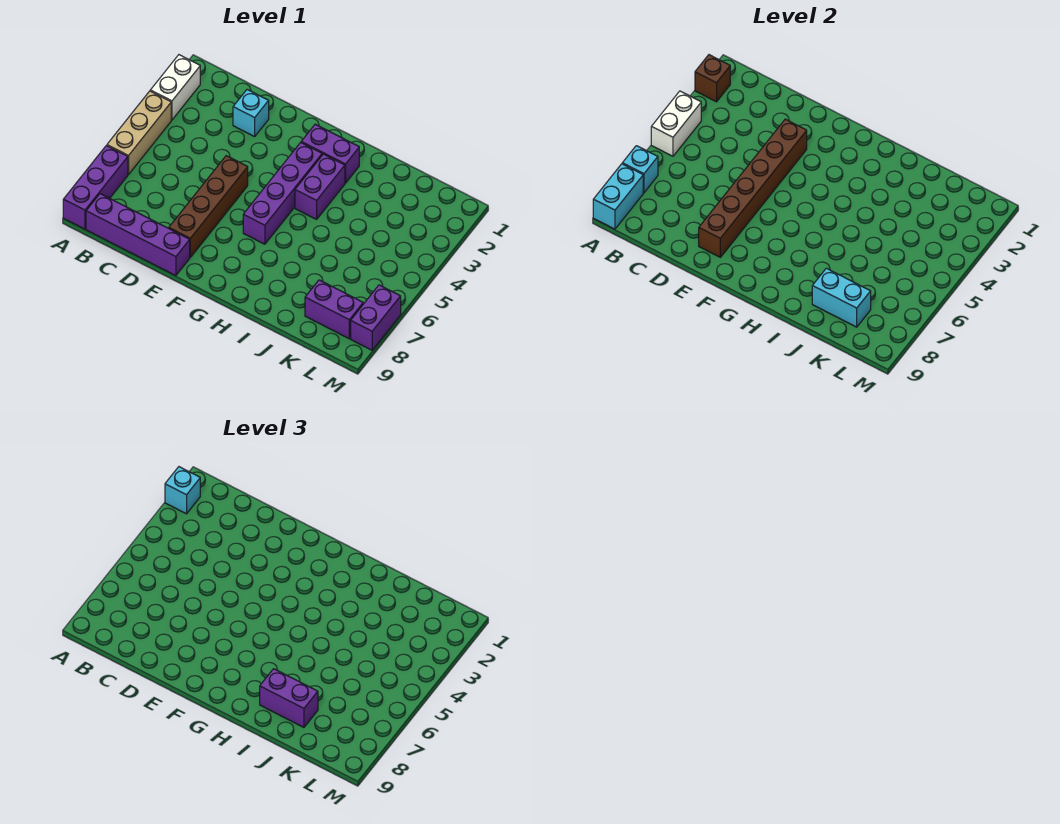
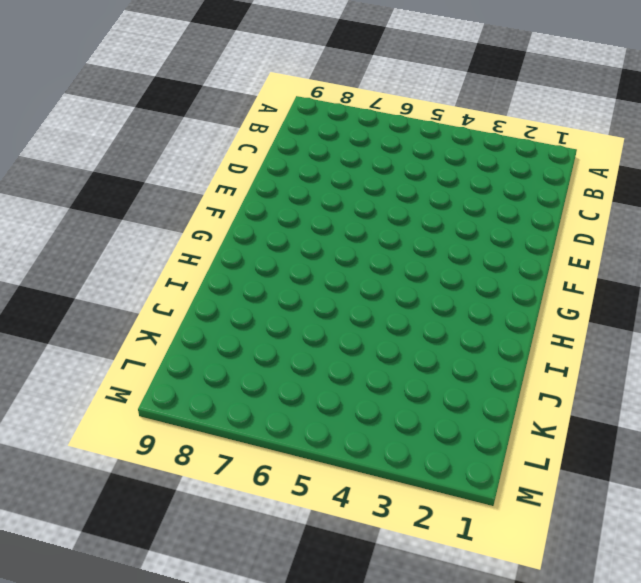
none -> white 1x2 brick [150,55,200,120]
none -> tan 1x3 brick [107,91,171,175]
none -> purple 1x3 brick [63,146,128,229]

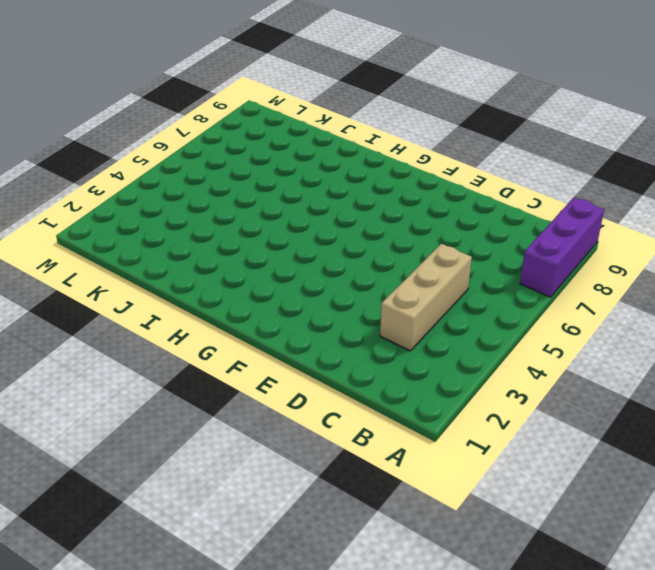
tan 1x3 brick [380,244,472,351] -> tan 1x3 brick moved to [107,91,171,175]
none -> white 1x2 brick [150,55,200,120]
none -> purple 1x4 brick [86,194,190,276]
none -> cyan 1x1 brick [233,90,269,137]

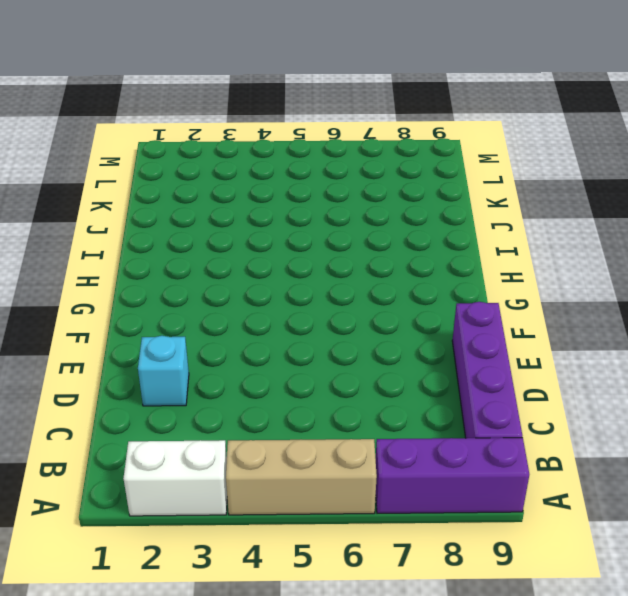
none -> brown 1x4 brick [169,156,248,257]
none -> purple 1x2 brick [301,124,359,183]
none -> purple 1x4 brick [243,143,322,244]

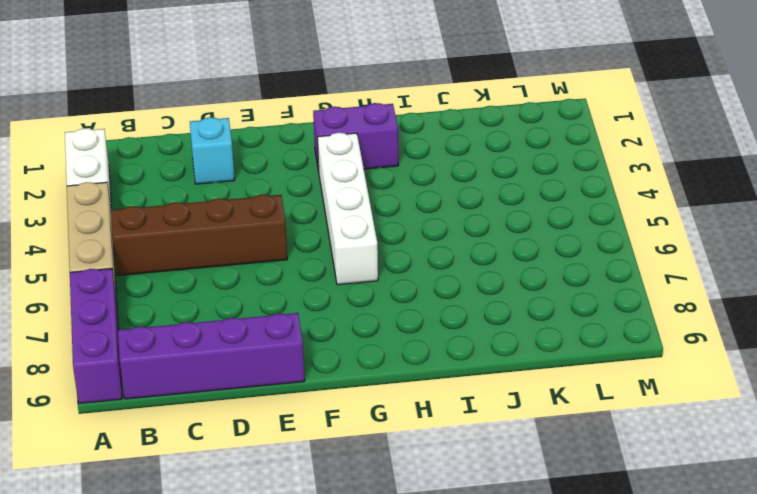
brown 1x4 brick [111,195,287,275] -> brown 1x4 brick turned to [169,156,248,257]
white 1x4 brick [318,133,378,285] -> purple 1x4 brick [243,143,322,244]
none -> purple 1x2 brick [295,154,345,219]
none -> purple 1x2 brick [305,280,363,339]
none -> purple 1x2 brick [351,285,401,350]

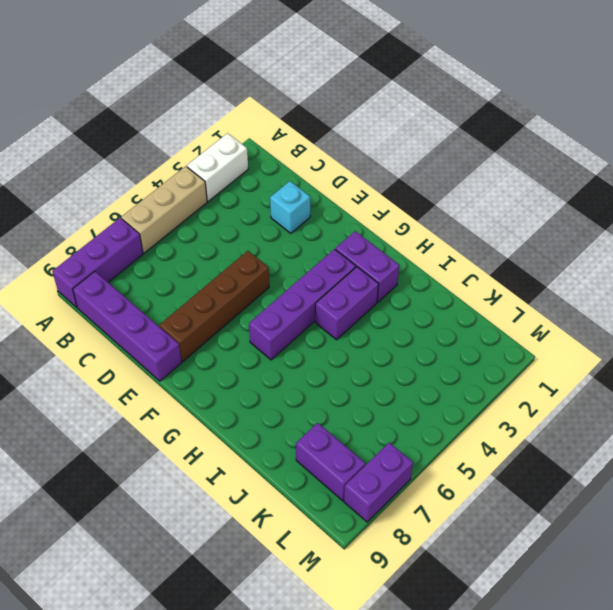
none -> brown 1x1 brick [695,55,730,102]
none -> white 1x2 brick [651,91,701,156]
none -> cyan 1x1 brick [622,146,658,193]

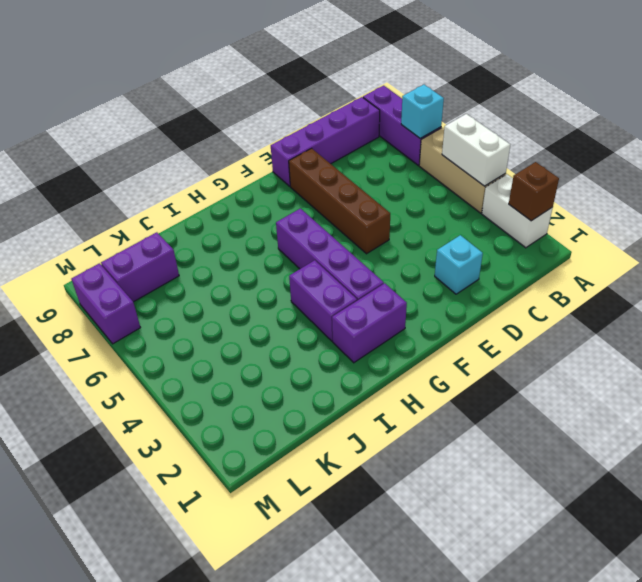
none -> cyan 1x2 brick [593,164,643,229]
none -> brown 1x6 brick [699,119,807,257]
none -> cyan 1x2 brick [812,268,871,327]

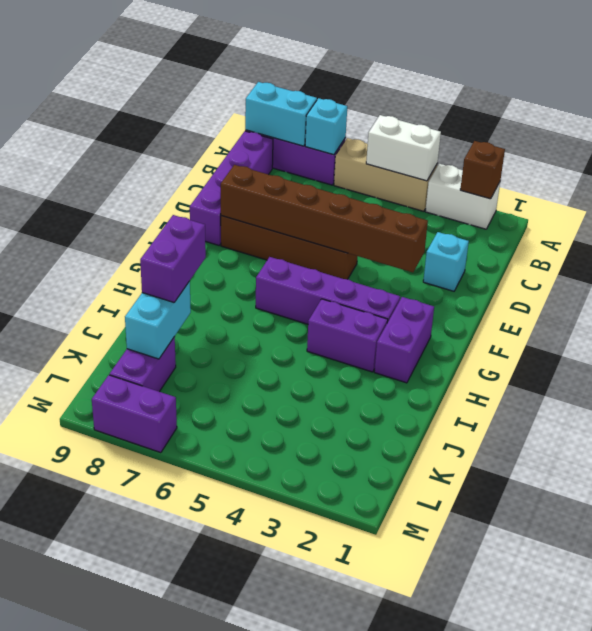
none -> cyan 1x1 brick [165,467,200,514]

